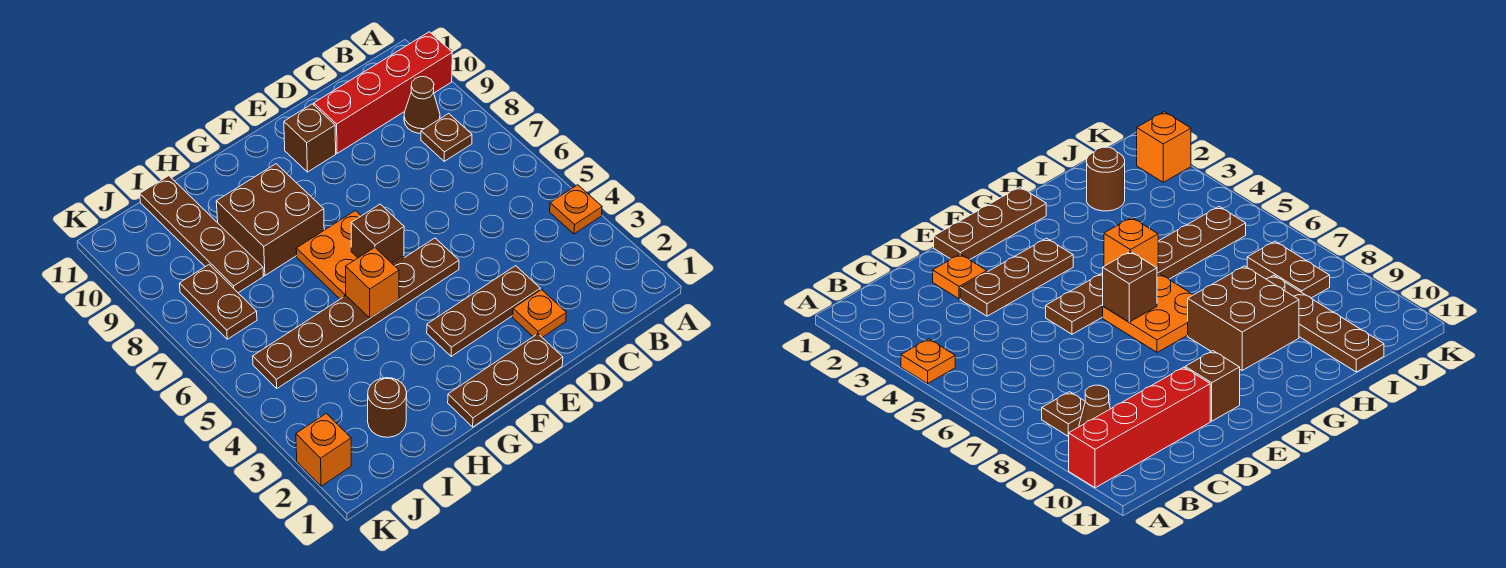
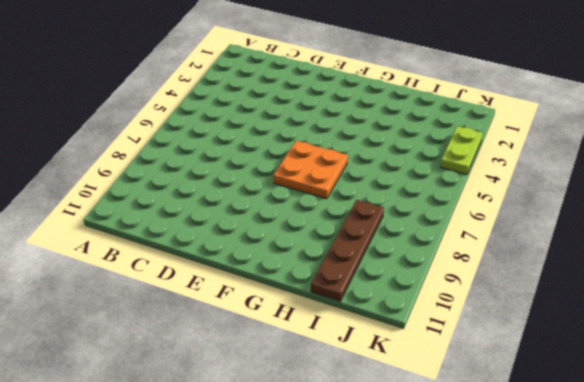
lime 1x2 plate [440,126,483,175] -> none
none -> orange 1x1 plate [550,185,602,234]
none -> red 1x4 brick [314,32,452,153]
none -> brown 1x1 plate [421,113,472,161]

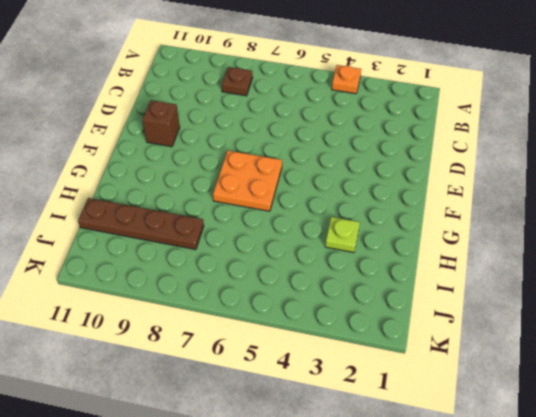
lime 1x1 plate [325,217,360,252] -> none
none -> red 1x4 brick [314,32,452,153]
none -> brown 1x1 cone [404,77,440,133]
none -> orange 1x1 plate [513,290,566,337]

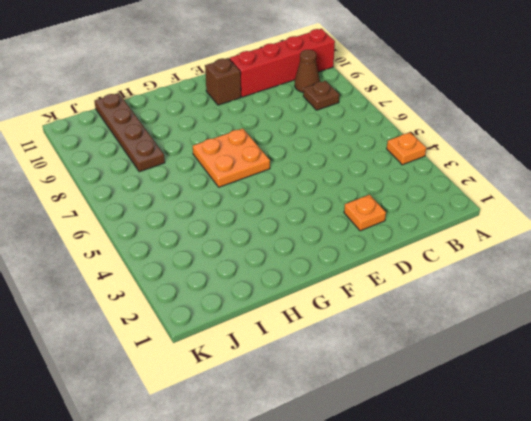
none -> brown 1x3 plate [427,266,540,356]
none -> brown 1x3 plate [448,334,563,427]
none -> brown 1x6 plate [253,238,459,388]

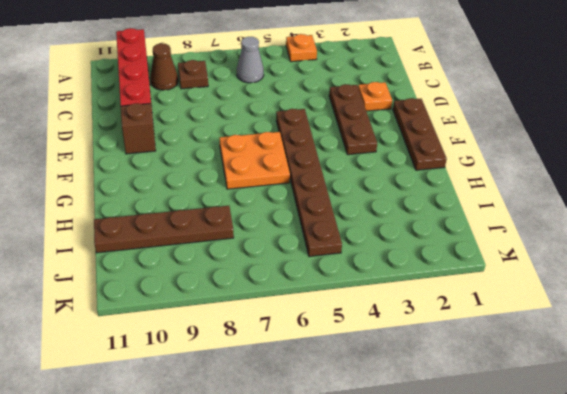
grey 1x1 cone [237,37,264,83] -> none
none -> brown 2x2 brick [216,164,324,275]
none -> brown 1x1 round brick [368,378,407,437]
none -> brown 1x2 plate [180,265,257,339]

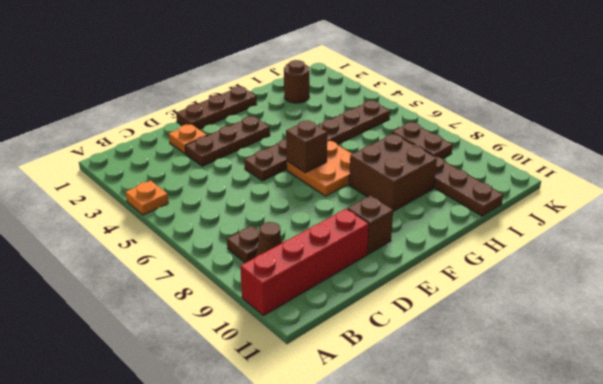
none -> orange 1x1 brick [296,413,351,486]
none -> orange 1x1 brick [346,247,399,318]

